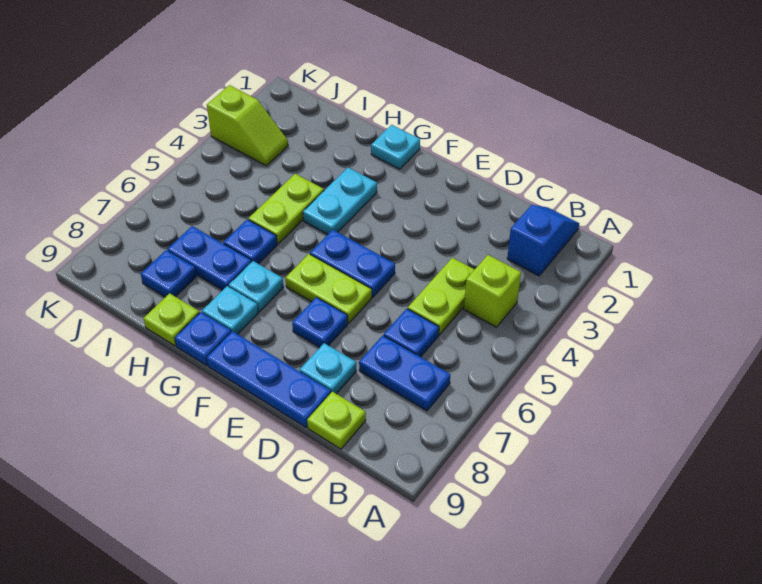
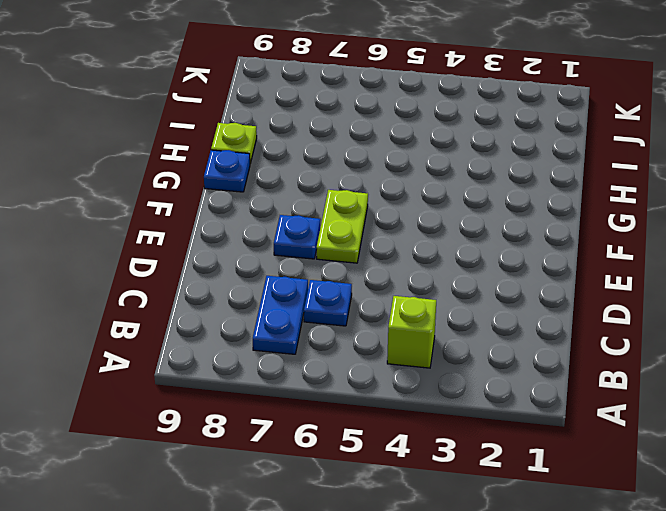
none -> blue 1x2 slope [507,205,579,276]
none -> lime 1x2 plate [408,258,475,335]
none -> lime 1x1 plate [307,392,366,449]

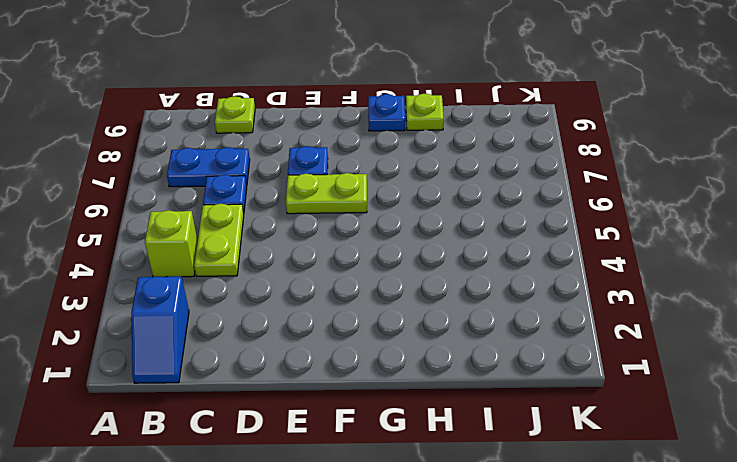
none -> cyan 1x1 plate [300,343,356,394]
none -> blue 1x3 plate [207,331,331,427]
none -> blue 1x2 plate [310,230,395,297]

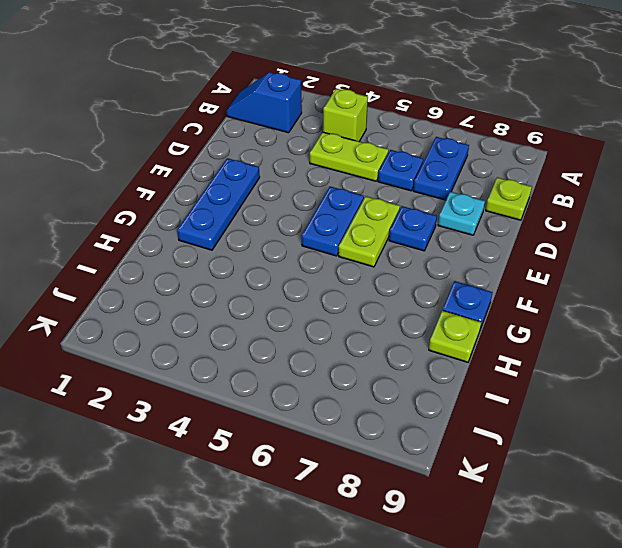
blue 1x3 plate [177,158,260,250] -> blue 1x3 plate moved to [207,331,331,427]
none -> cyan 1x1 plate [371,125,420,169]
none -> cyan 1x2 plate [303,168,377,235]
none -> cyan 1x1 plate [229,261,284,312]

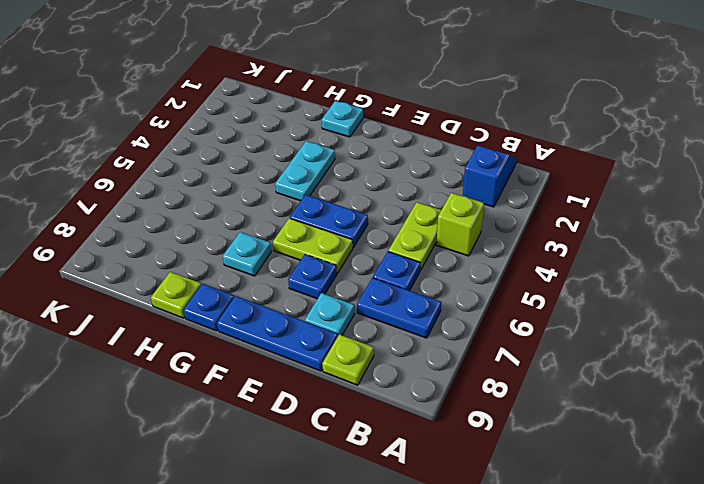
none -> cyan 1x1 plate [202,286,258,334]
none -> lime 1x2 plate [248,174,324,244]
none -> blue 1x1 plate [223,219,277,264]

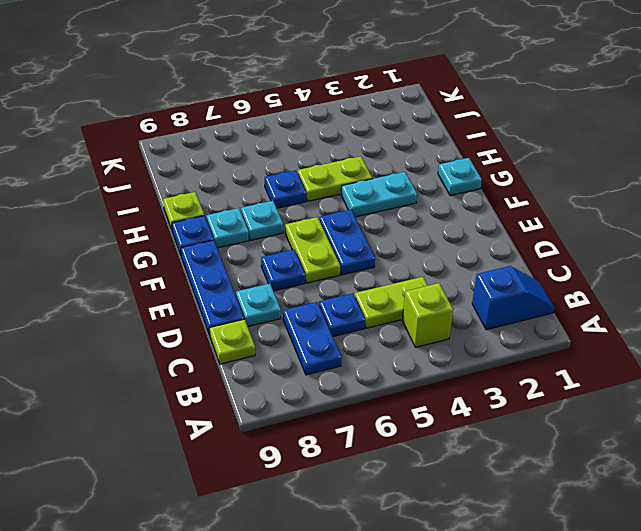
none -> blue 1x2 plate [167,226,252,290]
none -> blue 1x1 plate [141,250,196,297]
none -> lime 1x2 slope [207,85,288,166]

